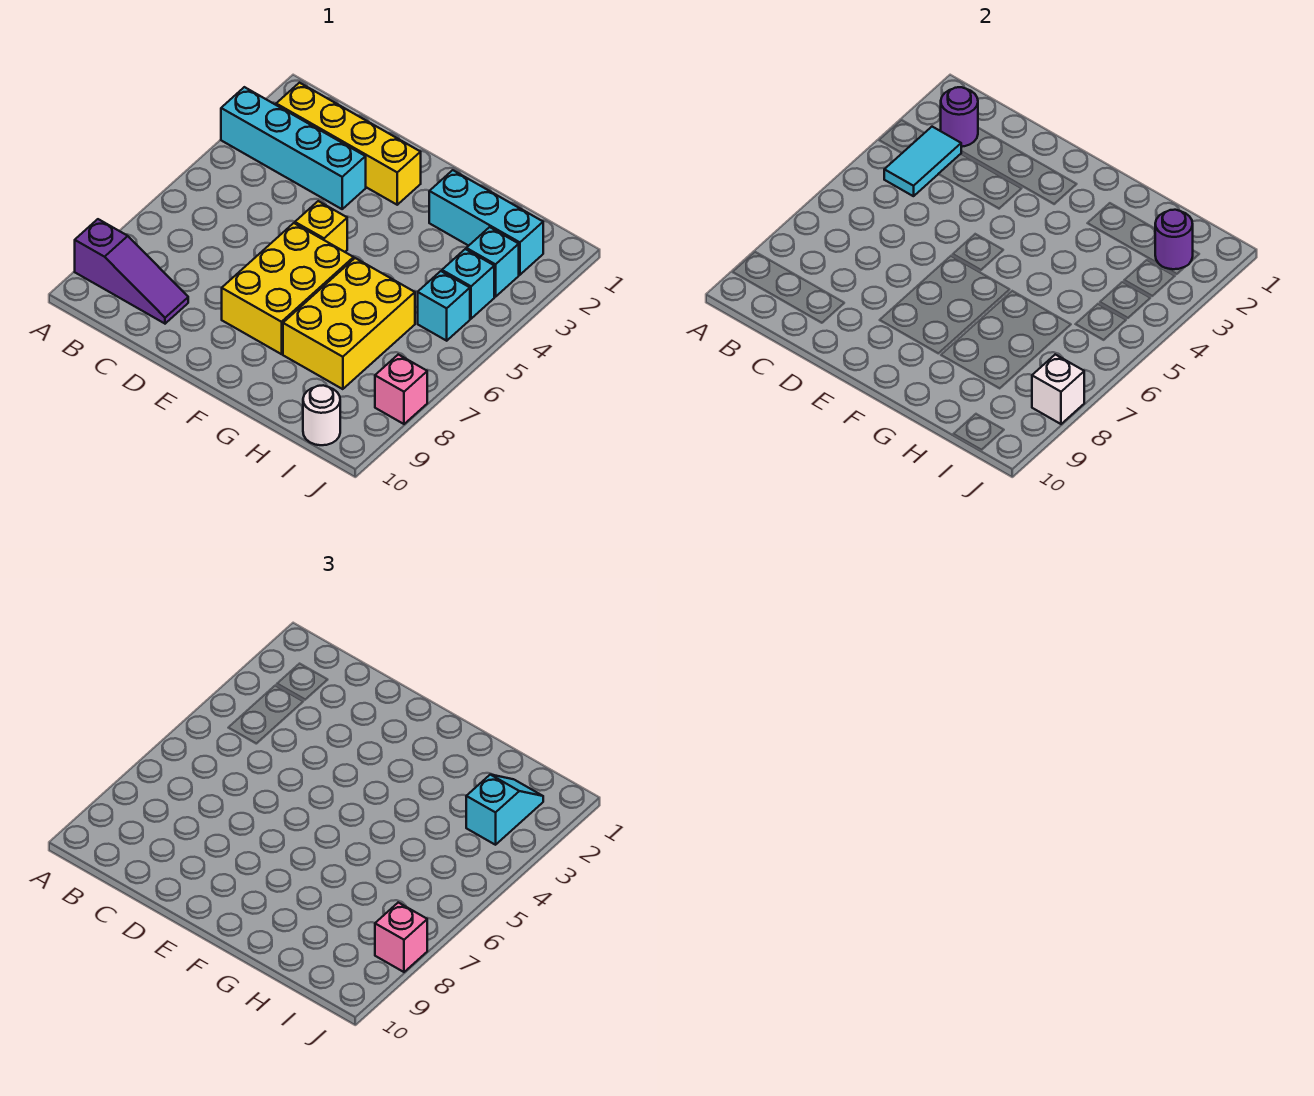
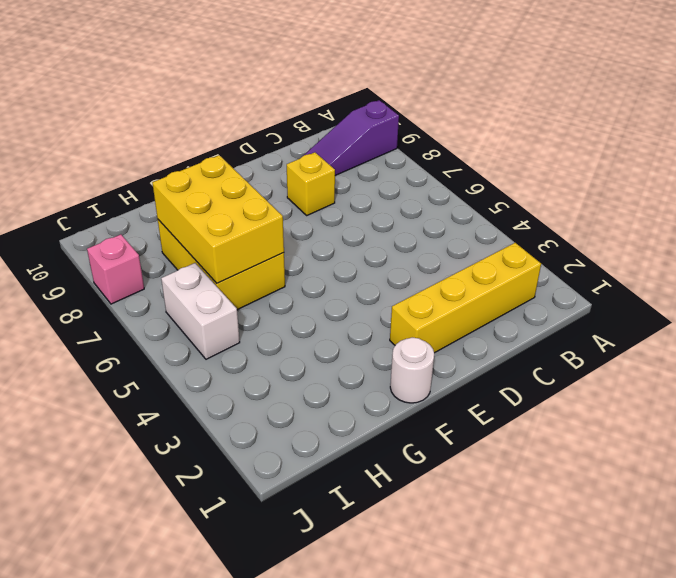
yellow 1x1 brick [287,152,335,215] -> yellow 1x1 brick moved to [295,201,347,252]
white 1x1 round brick [390,338,434,403] -> white 1x1 round brick moved to [303,385,340,445]
yellow 2x3 brick [153,155,284,283] -> yellow 2x3 brick moved to [222,223,354,354]
white 1x2 brick [161,263,240,359] -> cyan 1x1 brick [418,271,470,341]
none -> cyan 1x4 brick [221,87,366,209]
none -> cyan 1x3 brick [429,170,543,275]
none -> cyan 1x1 brick [466,227,519,297]

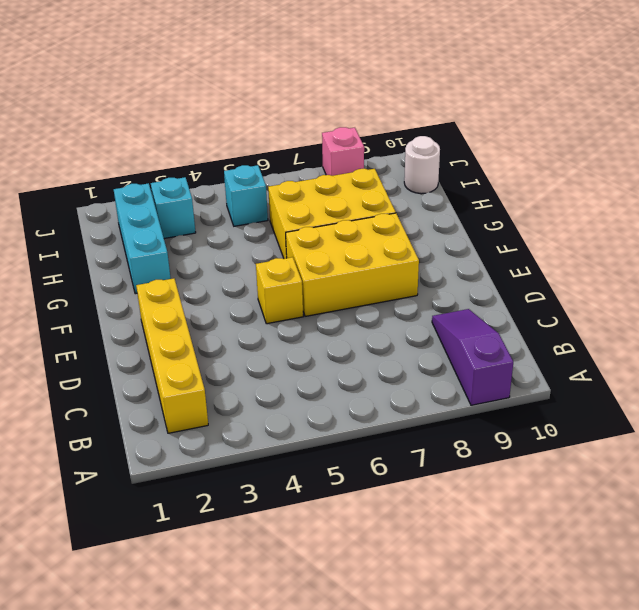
none -> cyan 1x4 brick [221,87,366,209]
none -> cyan 1x1 brick [442,249,494,319]
none -> purple 1x1 round brick [941,87,978,147]

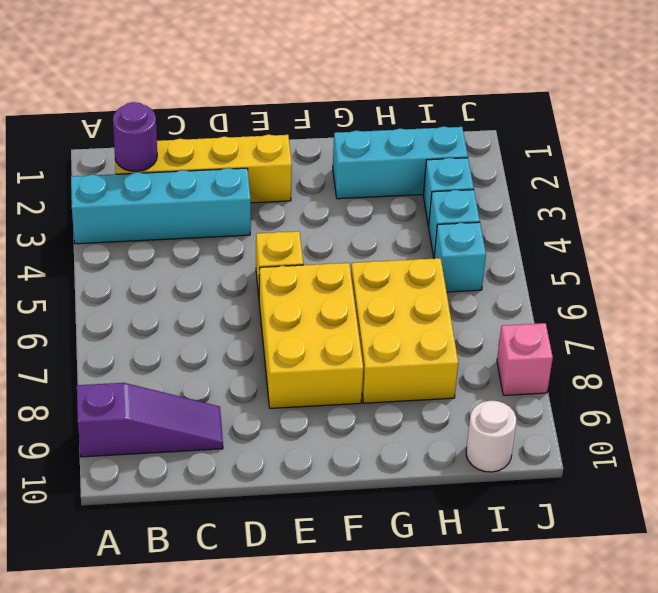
none -> cyan 1x2 tile [884,127,961,196]
none -> purple 1x1 round brick [1155,210,1193,269]
none -> white 1x1 brick [1032,355,1084,424]

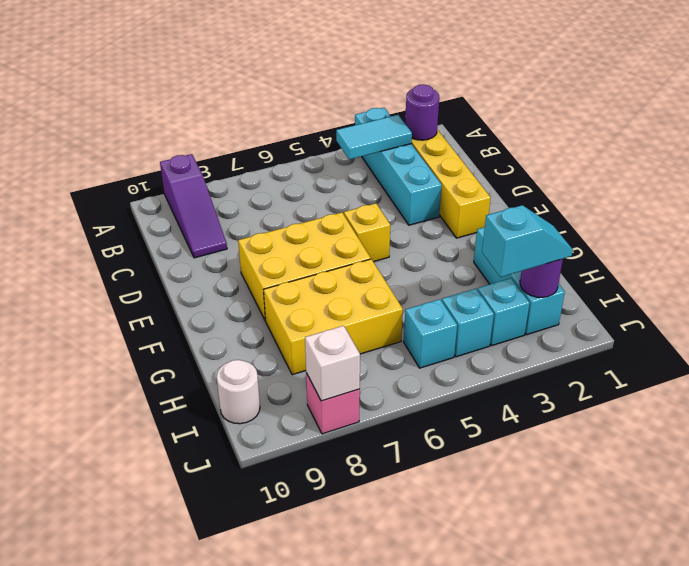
none -> pink 1x1 brick [375,903,427,972]

